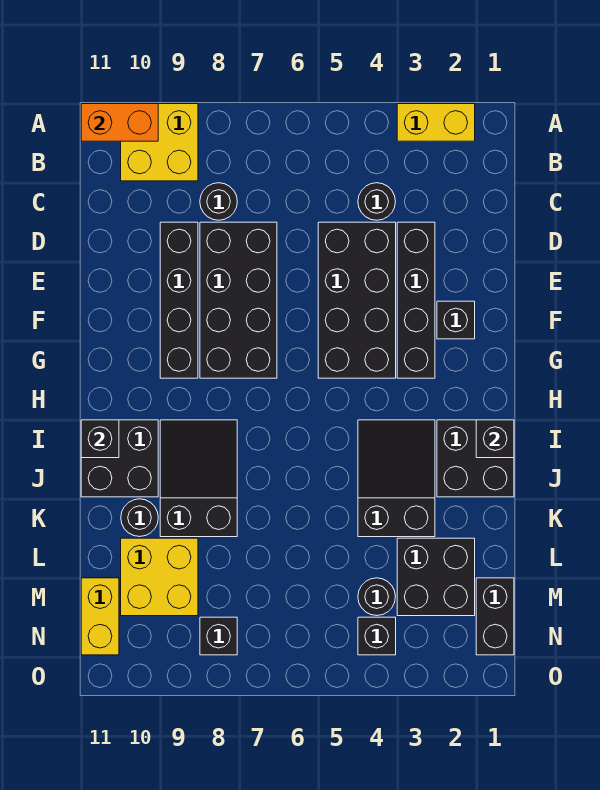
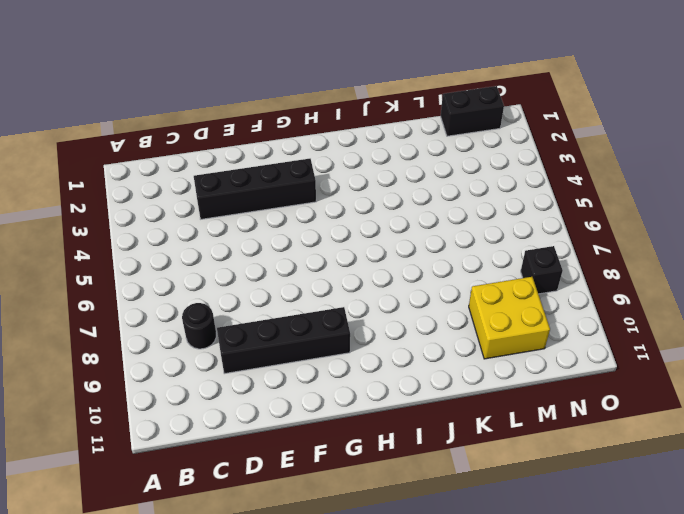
none -> yellow 1x2 brick [397,104,475,141]
none -> yellow 2x2 brick [121,104,198,181]
none -> black 1x1 round brick [358,183,396,220]

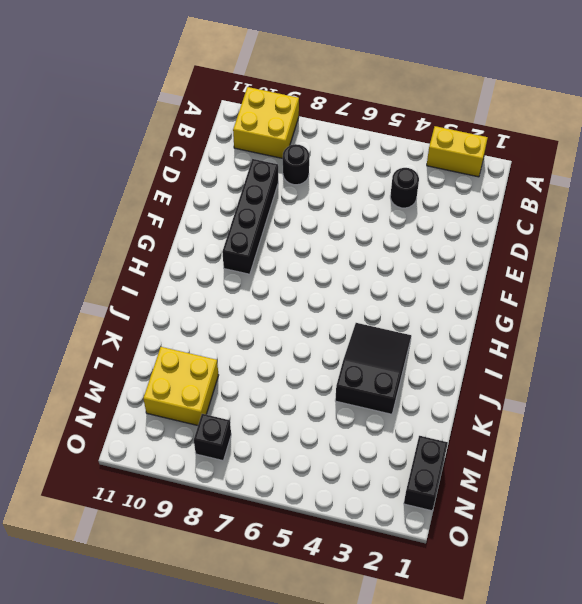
none -> black 1x4 brick [397,222,435,378]
none -> black 2x4 brick [318,222,396,378]
none -> black 2x4 brick [200,222,277,378]

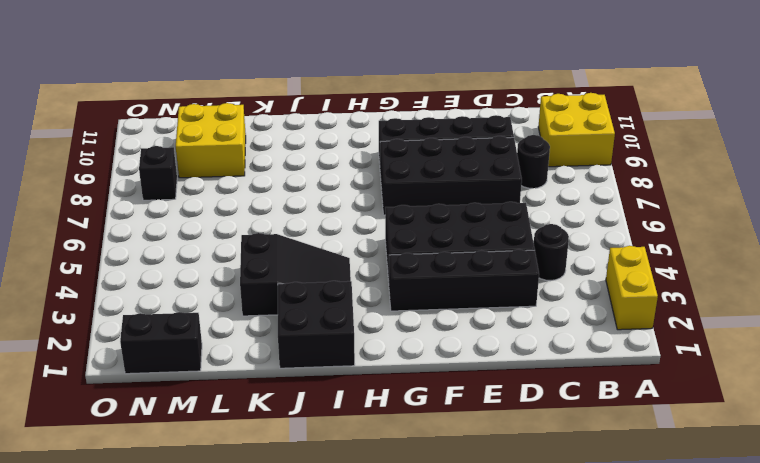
none -> black 1x1 brick [437,301,475,339]
none -> black 2x3 slope [160,420,237,537]
none -> black 2x2 brick [81,420,158,497]

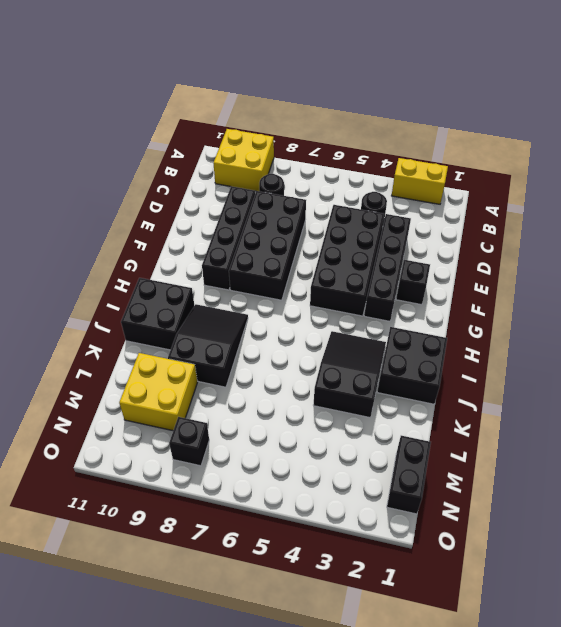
none -> black 1x1 round brick [121,499,158,537]
none -> black 2x2 brick [397,538,475,616]
none -> black 1x1 round brick [358,578,395,616]

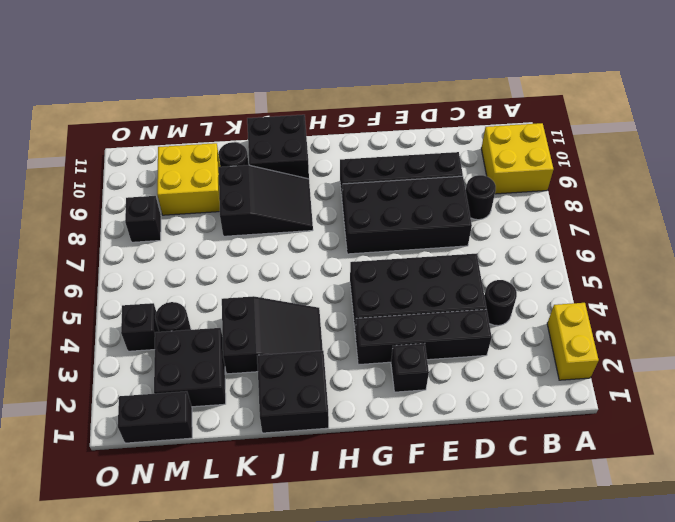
none -> yellow 1x2 brick [81,578,119,655]
none -> orange 1x2 brick [81,104,158,141]
none -> black 1x1 brick [476,420,514,458]

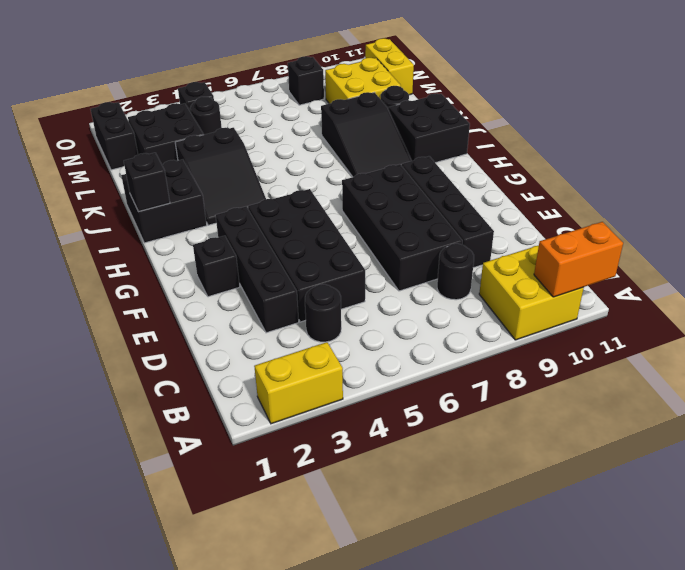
none -> black 1x1 brick [81,420,119,458]

